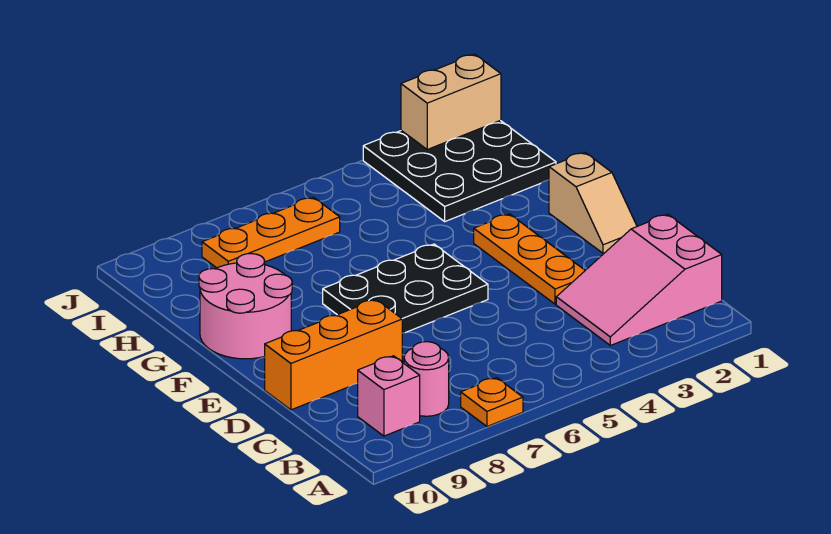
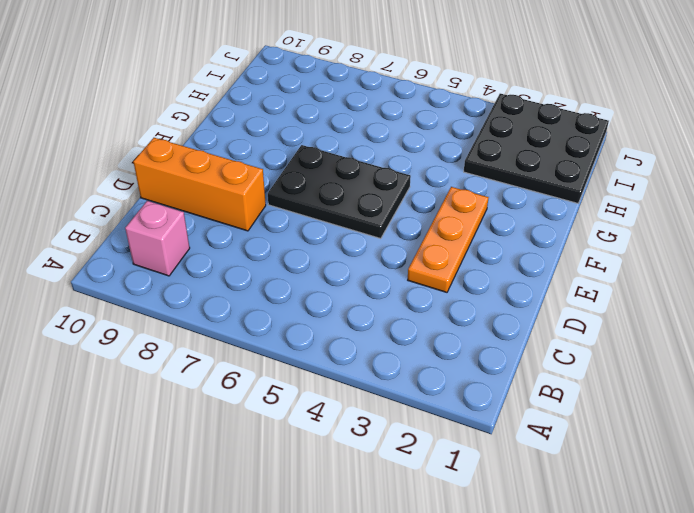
none -> orange 1x1 plate [461,378,523,426]
none -> pink 2x3 slope [556,214,722,345]
none -> pink 1x1 round brick [404,342,449,416]

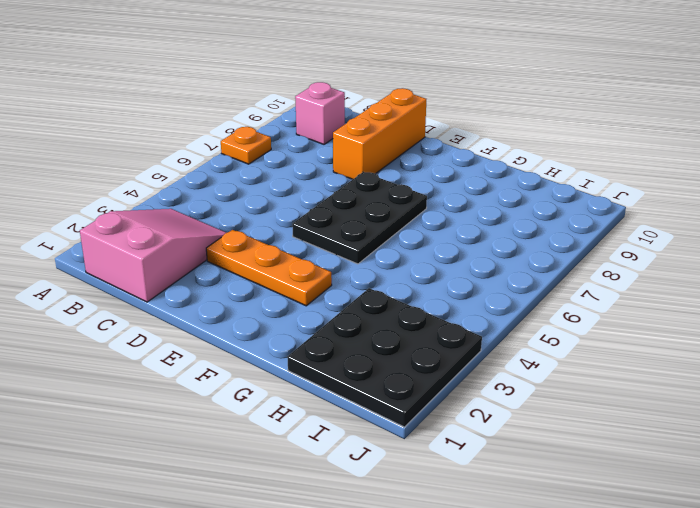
none -> pink 1x1 round brick [404,342,449,416]
none -> tan 1x2 slope [549,153,637,253]
none -> pink 2x2 round brick [199,254,292,359]

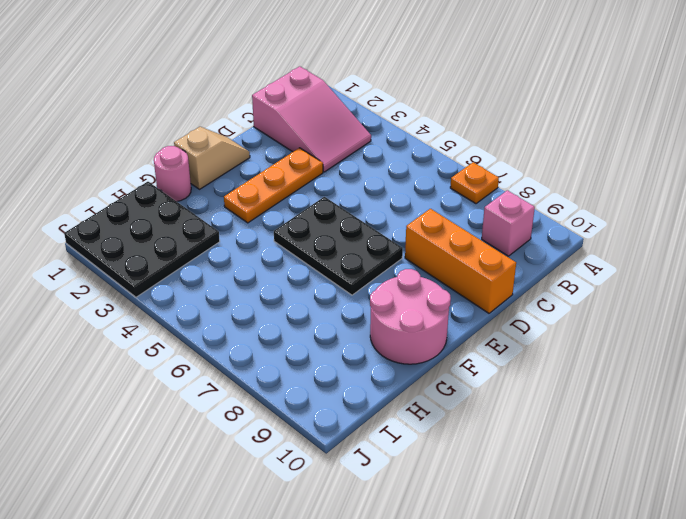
pink 1x1 round brick [154,146,191,201] -> pink 1x1 round brick moved to [404,342,449,416]
none -> orange 1x3 plate [202,197,340,268]
none -> tan 1x2 brick [401,54,501,149]

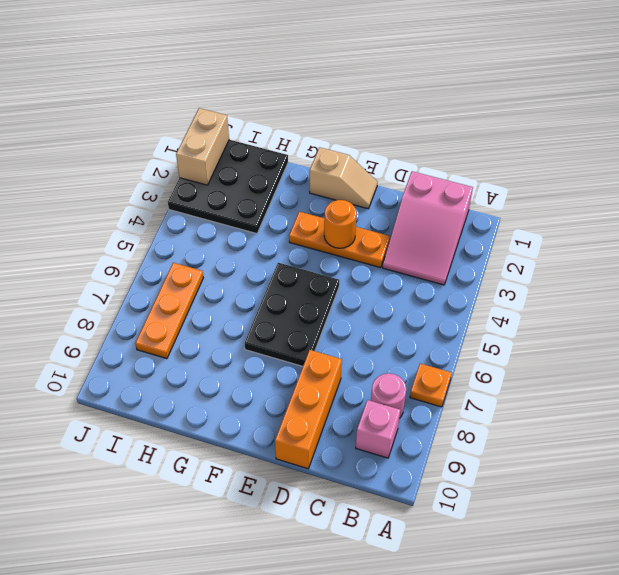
orange 1x1 round brick [324,200,357,248] -> none
none -> pink 2x2 round brick [199,254,292,359]

